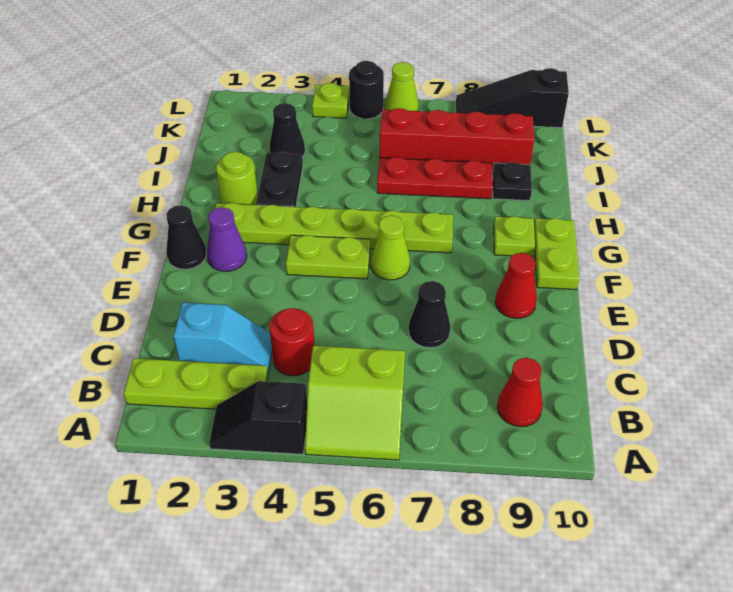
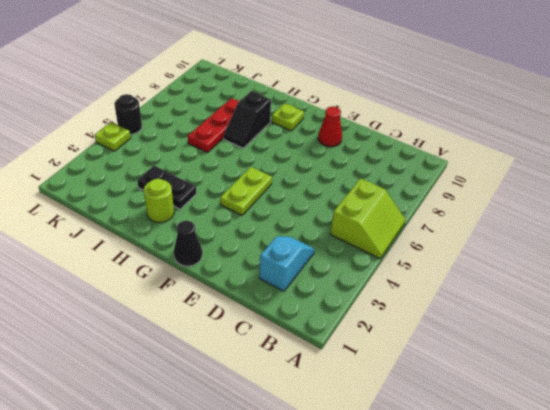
black 1x2 slope [224,91,271,148] -> black 1x2 slope moved to [209,381,307,454]
none -> lime 1x3 plate [124,358,268,409]
none -> red 1x1 cone [497,358,543,427]
none -> red 1x1 round brick [269,308,315,376]

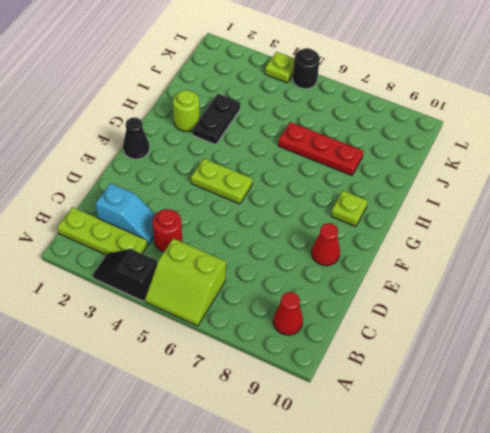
none -> black 1x1 cone [409,281,450,348]
none -> purple 1x1 cone [207,207,247,271]
none -> lime 1x1 cone [371,216,410,280]

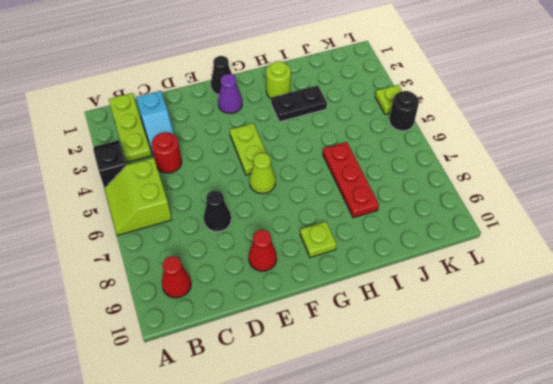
none -> lime 1x2 plate [534,218,580,290]
none -> lime 1x6 plate [215,203,453,253]
none -> black 1x1 plate [493,162,532,201]

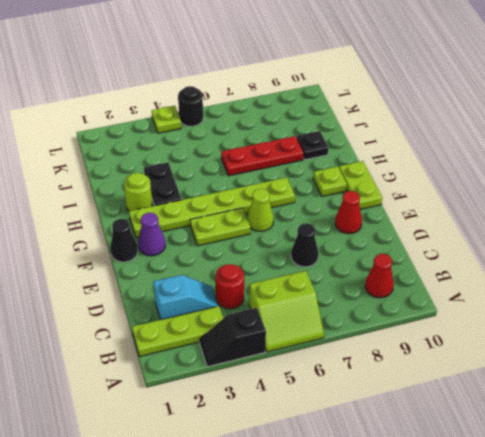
none -> black 1x1 cone [270,103,305,157]
none -> red 1x4 brick [380,108,534,173]
none -> lime 1x1 cone [385,62,419,111]

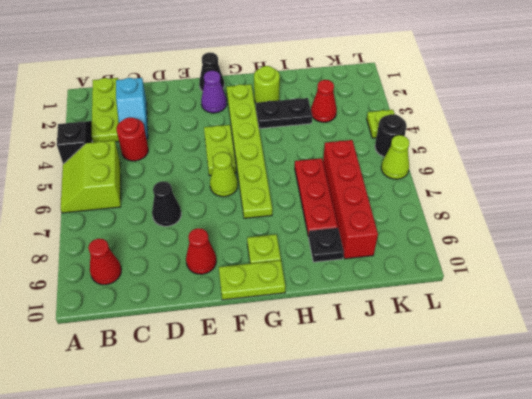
red 1x1 cone [311,80,337,122] -> black 1x1 cone [270,103,305,157]
none -> black 1x3 slope [456,68,569,128]

